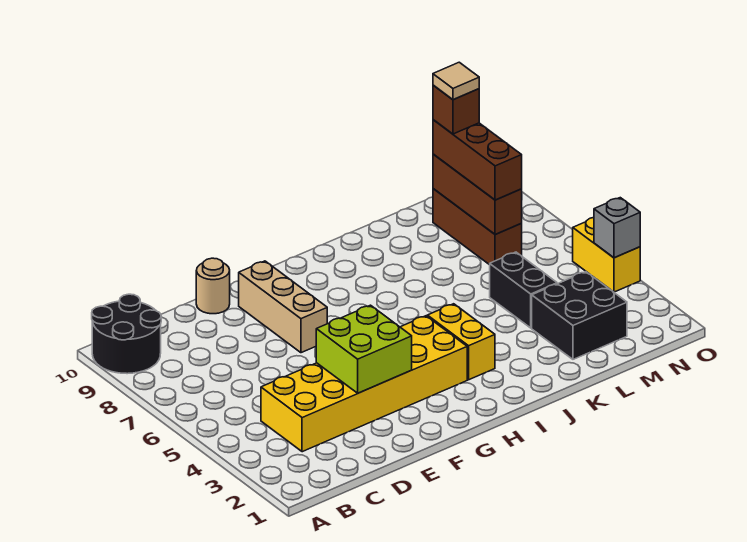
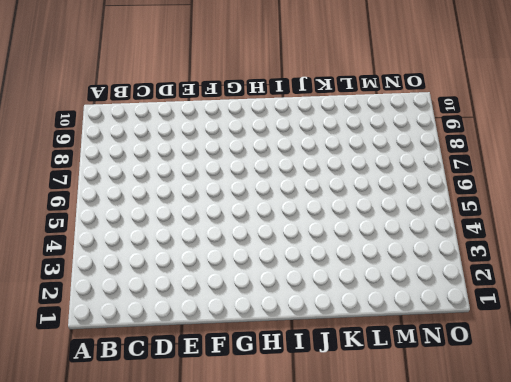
none -> black 2x2 round brick [92,294,161,374]
none -> yellow 2x6 brick [261,316,467,452]
none -> tan 1x1 round brick [196,258,230,314]

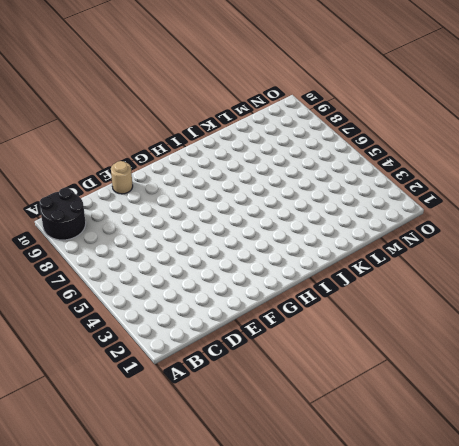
none -> yellow 2x6 brick [261,316,467,452]
none -> tan 1x3 brick [239,261,327,353]
none -> yellow 1x2 brick [427,304,495,380]

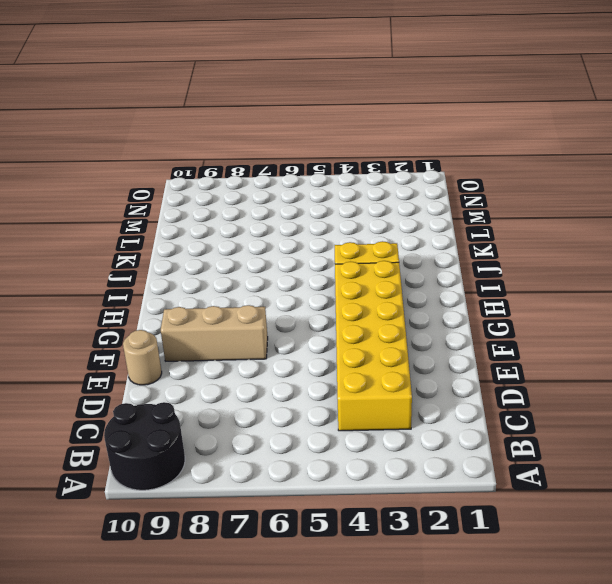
none -> black 2x2 brick [532,272,627,359]
none -> black 1x2 brick [490,252,557,328]
none -> brown 1x3 brick [433,189,522,265]

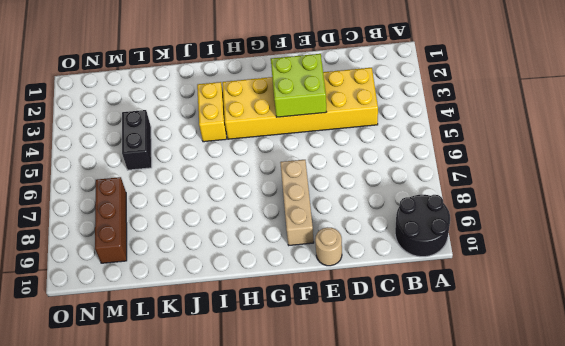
none -> black 2x2 brick [532,272,627,359]
none -> yellow 1x2 brick [573,218,640,292]
none -> brown 1x3 brick [433,154,522,235]

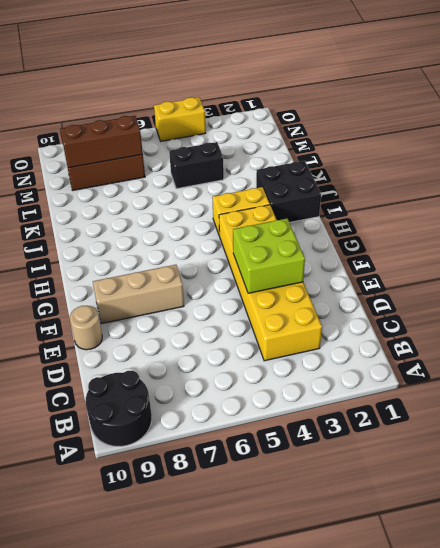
black 2x2 brick [256,161,321,222] -> black 2x2 brick moved to [532,272,627,359]
none -> grey 1x1 brick [594,198,640,258]
none -> brown 1x3 brick [433,120,522,200]
none -> brown 1x1 brick [433,85,479,134]

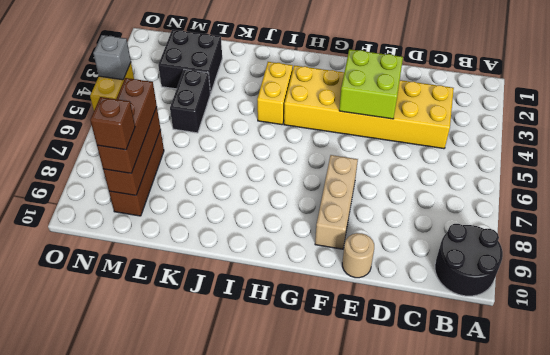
none -> tan 1x1 tile [433,62,479,100]

